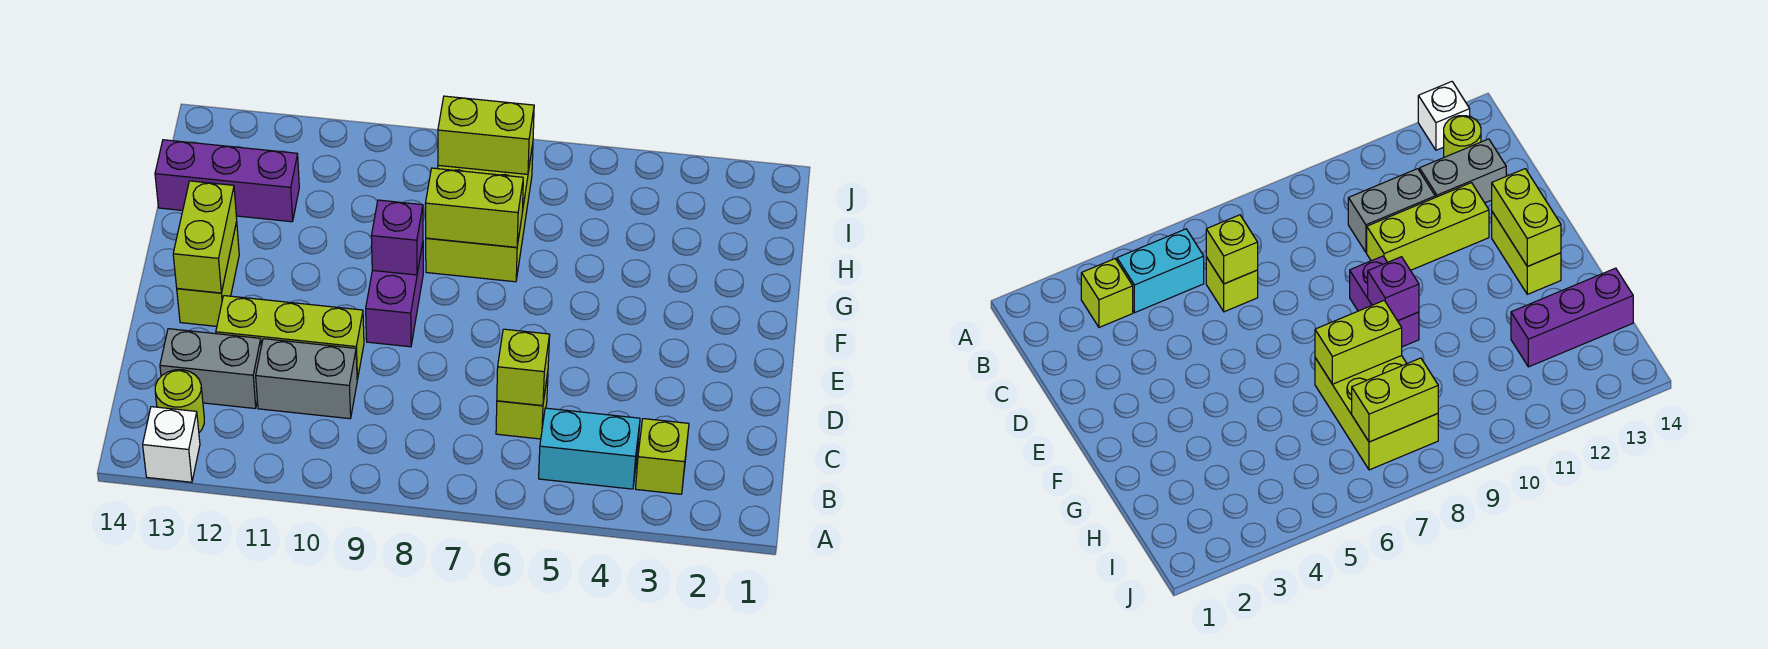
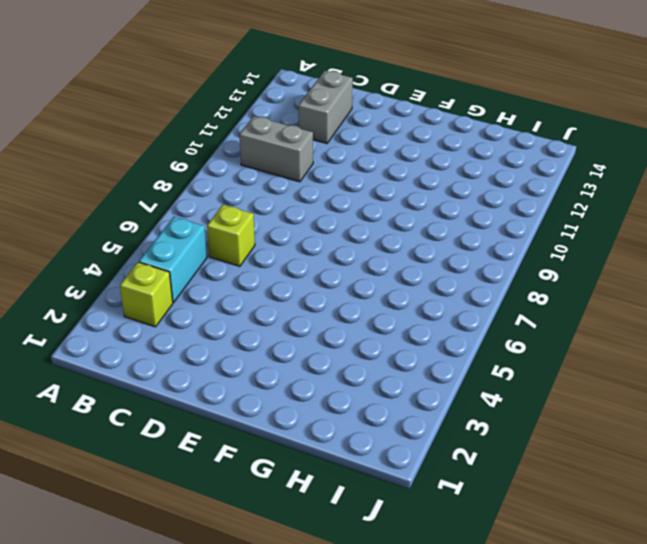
grey 1x2 brick [239,116,313,182] -> grey 1x2 brick turned to [256,339,357,419]
none -> white 1x1 brick [143,407,200,482]
none -> lime 1x1 round brick [155,370,204,432]
none -> lime 1x3 brick [216,296,364,380]

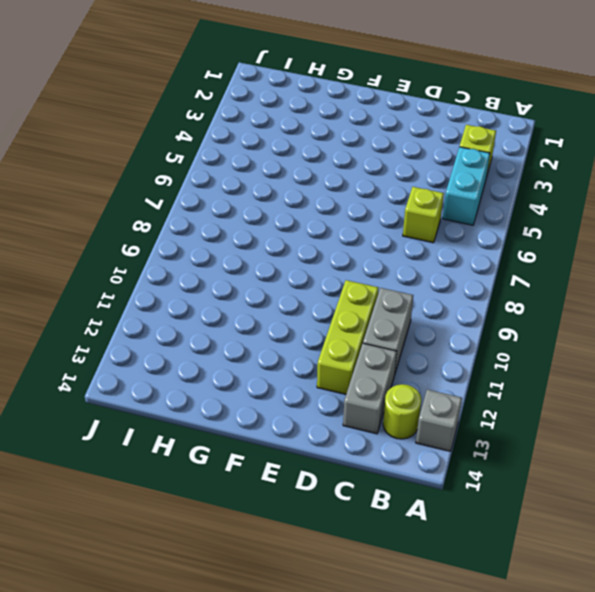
grey 1x1 brick [416,390,462,451] -> white 1x1 brick [143,407,200,482]
none -> purple 1x2 brick [366,244,423,347]
none -> lime 1x2 brick [177,222,239,326]
none -> lime 2x3 brick [426,145,533,282]

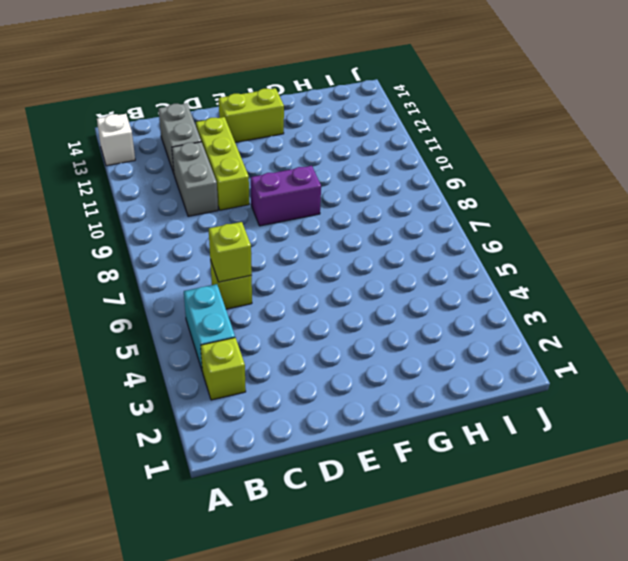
none -> lime 1x1 round brick [155,370,204,432]
none -> lime 2x3 brick [426,145,533,282]
none -> purple 1x3 brick [155,140,299,222]

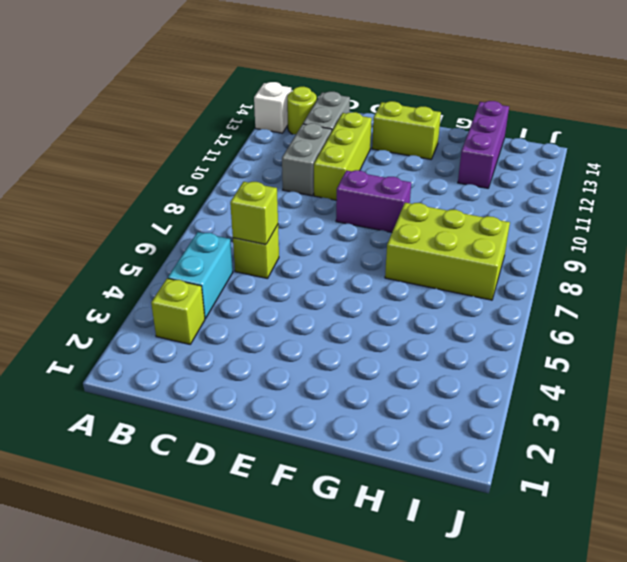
none -> lime 1x2 brick [173,181,237,293]
none -> purple 1x1 brick [371,200,423,275]
none -> lime 1x2 brick [425,168,523,247]

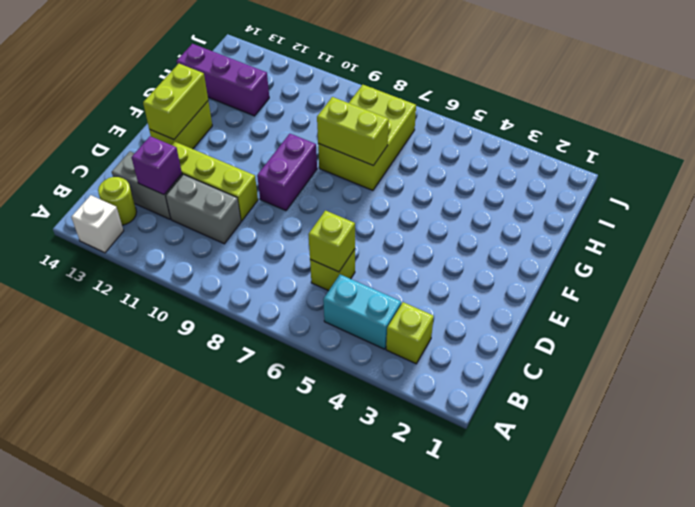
purple 1x1 brick [132,136,182,195] -> purple 1x1 brick moved to [371,200,423,275]
none -> lime 1x2 brick [438,96,534,174]

